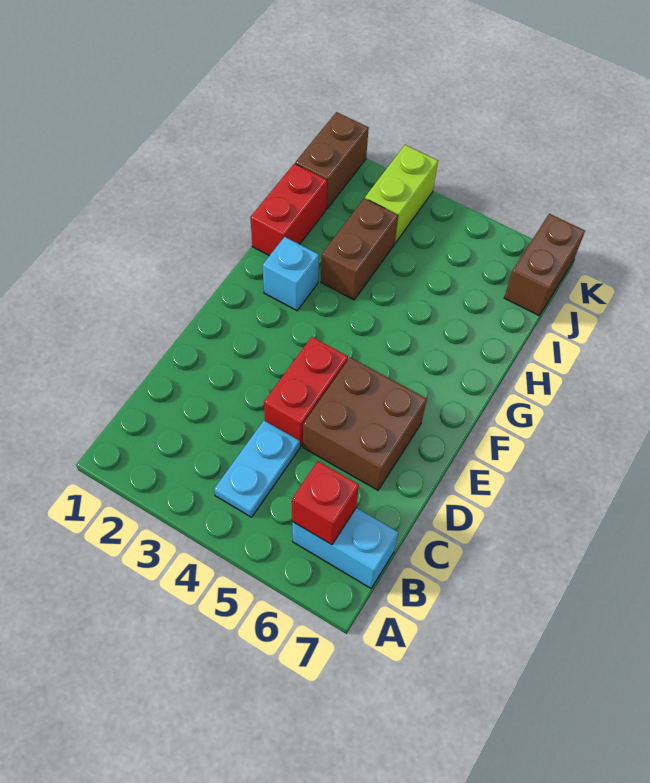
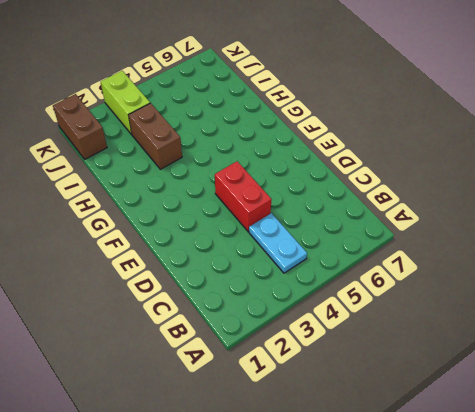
none -> cyan 1x2 brick [292,508,398,588]
none -> brown 2x2 brick [303,358,427,490]

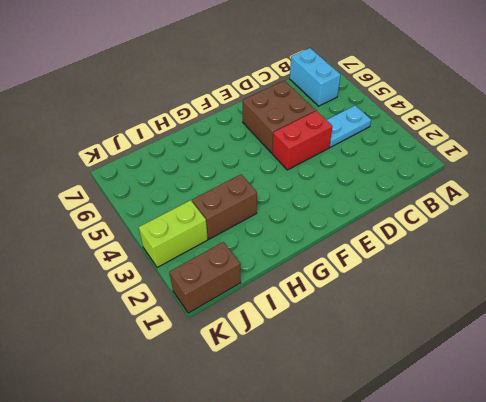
none -> cyan 1x1 brick [263,237,319,311]
none -> red 1x2 brick [250,164,327,256]

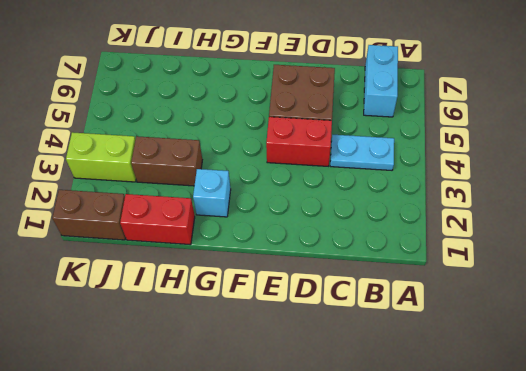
none -> brown 1x2 brick [504,214,585,316]
none -> red 1x1 brick [292,461,359,545]

